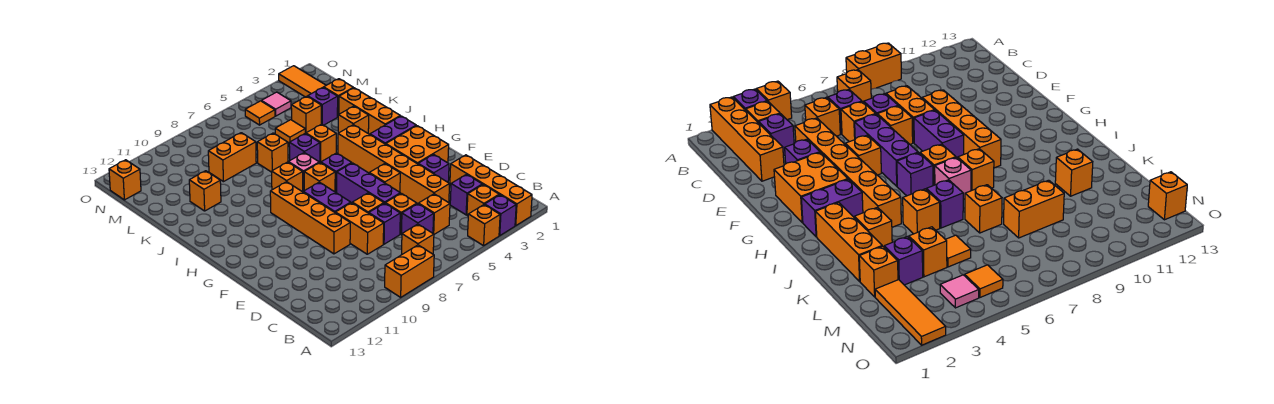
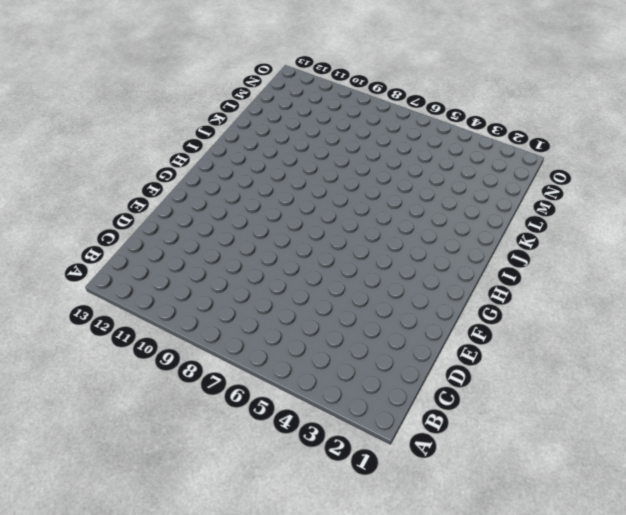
none -> orange 1x4 brick [450,155,532,225]
none -> purple 1x1 brick [485,195,516,235]
none -> orange 1x1 brick [468,205,500,246]
none -> orange 1x2 brick [385,245,434,297]

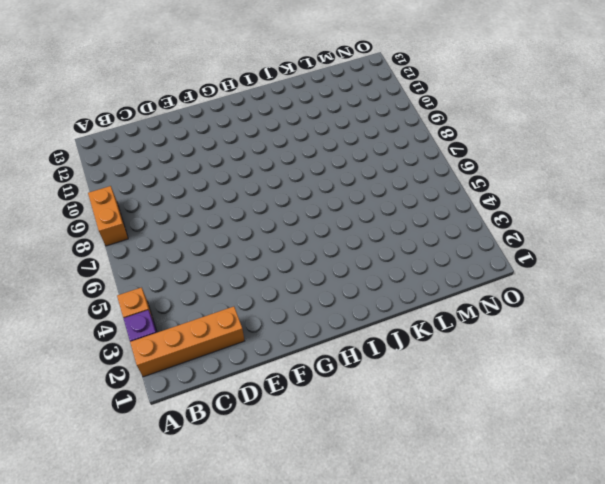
none -> orange 1x1 brick [467,185,499,216]
none -> orange 1x1 brick [401,224,434,255]
none -> purple 1x1 brick [450,174,482,215]
none -> orange 1x1 brick [418,194,450,234]

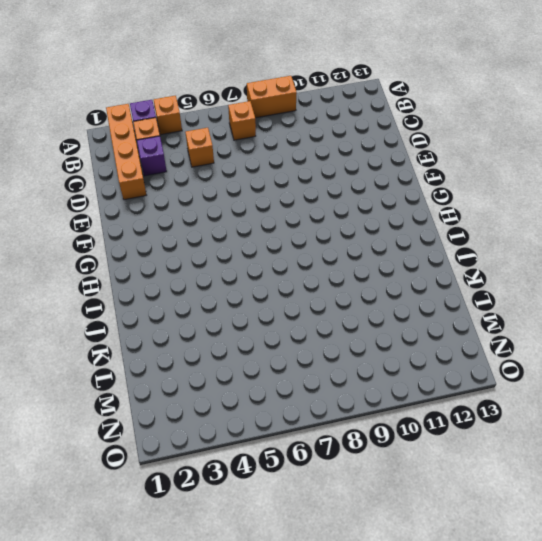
none -> purple 1x1 brick [401,204,434,235]
none -> orange 1x6 brick [338,125,450,204]
none -> orange 1x1 brick [385,193,417,234]
none -> purple 1x1 brick [369,203,400,244]

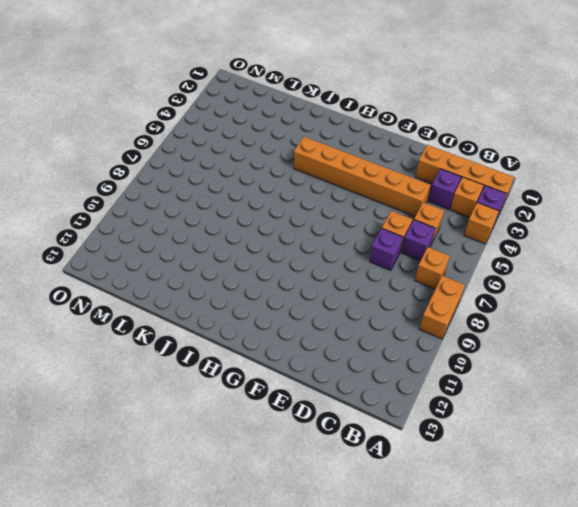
none -> orange 1x2 brick [336,203,384,254]
none -> purple 1x1 brick [419,155,449,182]
none -> purple 1x3 brick [337,163,400,203]
none -> orange 1x1 brick [352,193,384,213]

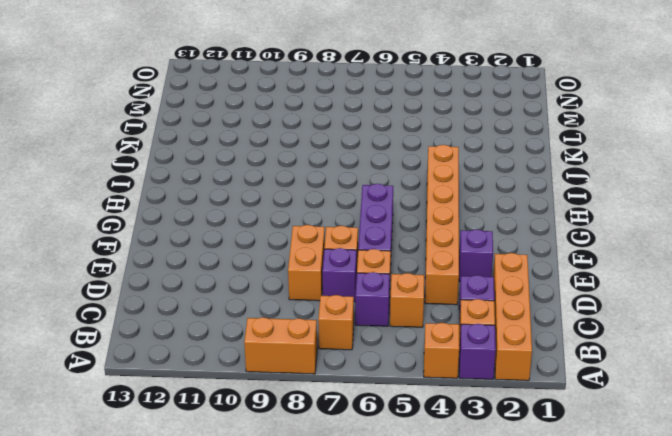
none -> orange 1x4 brick [270,182,350,254]
none -> orange 2x2 brick [386,126,449,164]
none -> orange 1x1 brick [370,164,400,192]
none -> purple 1x2 brick [304,182,351,213]

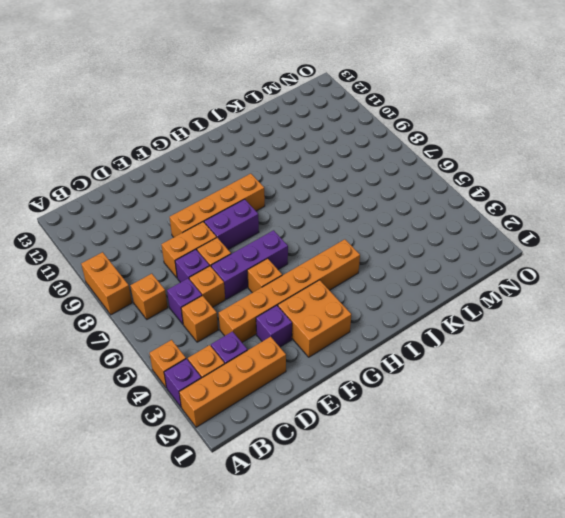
none -> purple 1x2 brick [370,116,416,144]
none -> purple 1x1 brick [321,153,351,193]
none -> orange 1x1 brick [304,163,335,192]
none -> orange 1x3 brick [339,88,400,135]

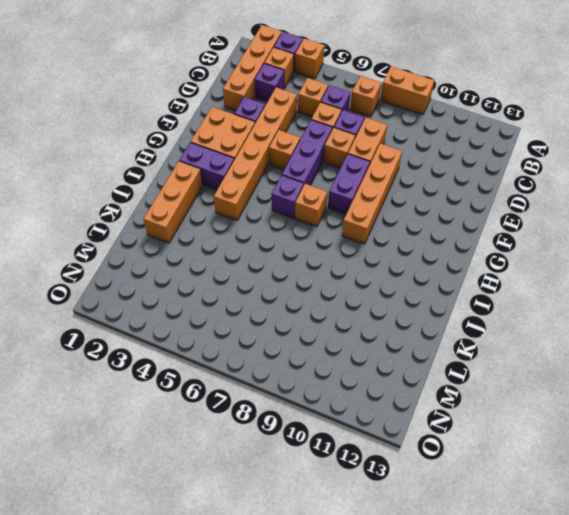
none -> pink 1x1 brick [288,153,319,192]
none -> orange 1x1 brick [272,162,303,192]
none -> orange 1x1 brick [338,106,369,133]
none -> orange 1x1 brick [306,124,336,163]

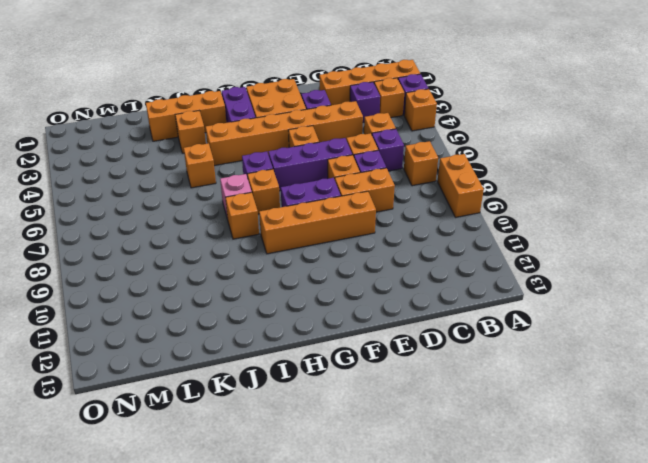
none -> purple 1x1 brick [289,134,320,163]
none -> orange 1x1 brick [257,133,288,172]
none -> orange 1x1 brick [189,171,221,211]
none -> orange 1x1 brick [324,79,353,117]

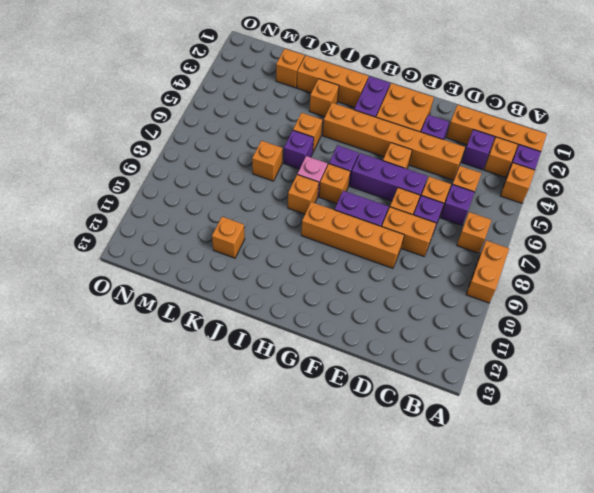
none -> purple 1x1 brick [308,88,338,125]
none -> orange 1x1 brick [291,96,321,134]
none -> orange 1x1 tile [275,120,305,143]
none -> orange 1x2 brick [208,133,256,182]

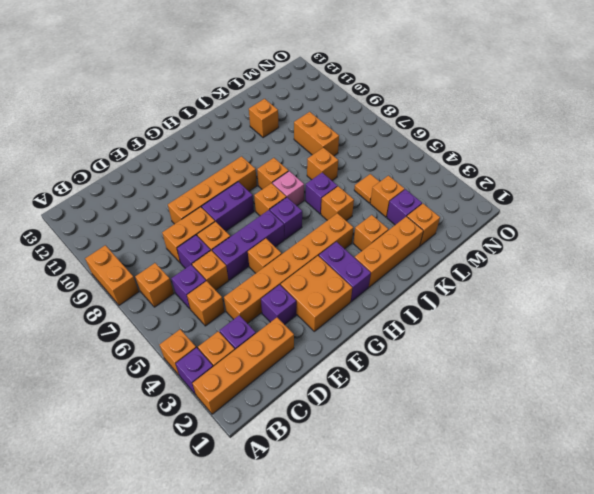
none -> orange 1x3 tile [279,66,326,97]
none -> pink 1x1 tile [262,92,291,116]
none -> orange 1x1 tile [245,101,275,125]
none -> orange 1x1 brick [109,160,141,200]

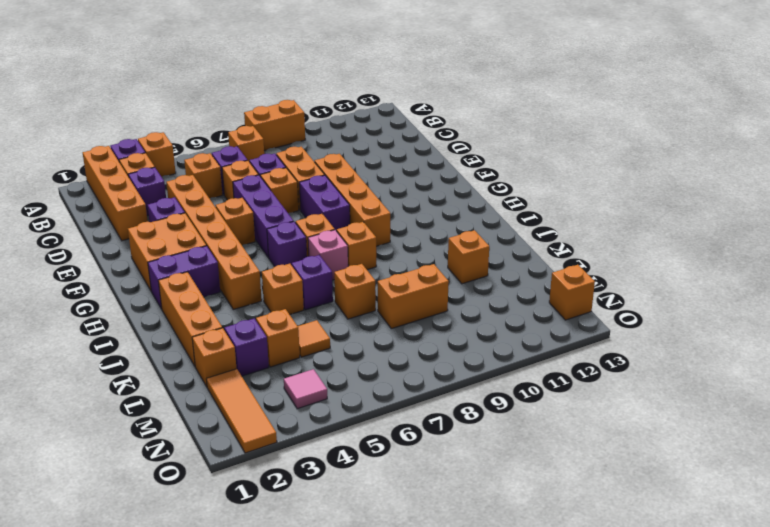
none -> orange 1x1 brick [338,106,369,133]
none -> orange 1x1 tile [245,101,275,125]

